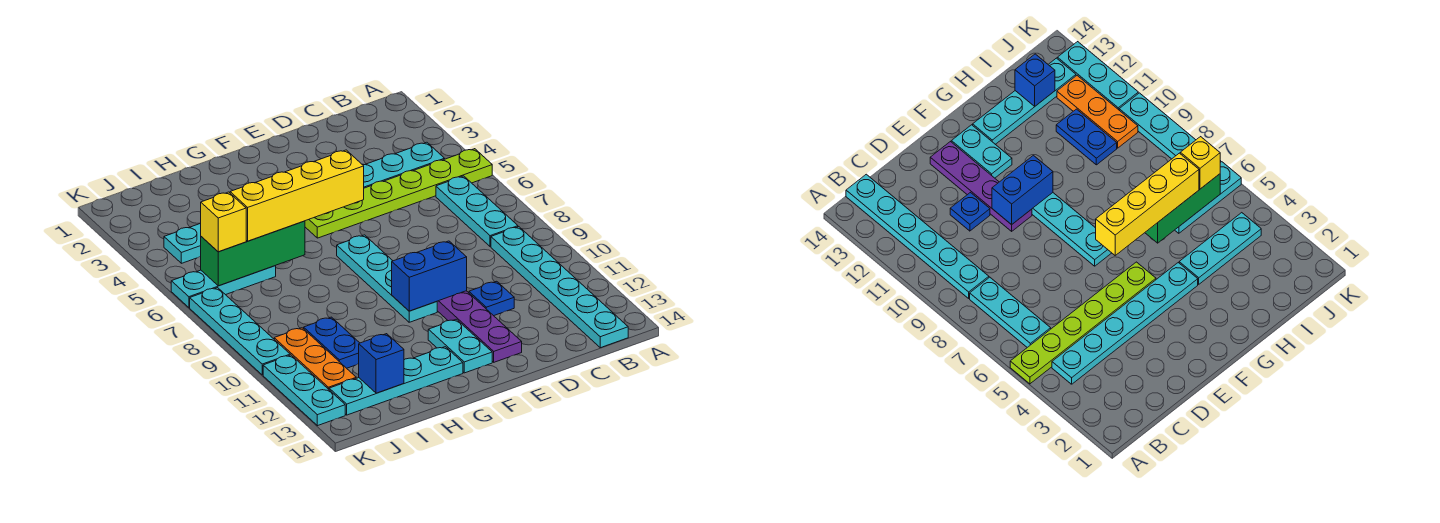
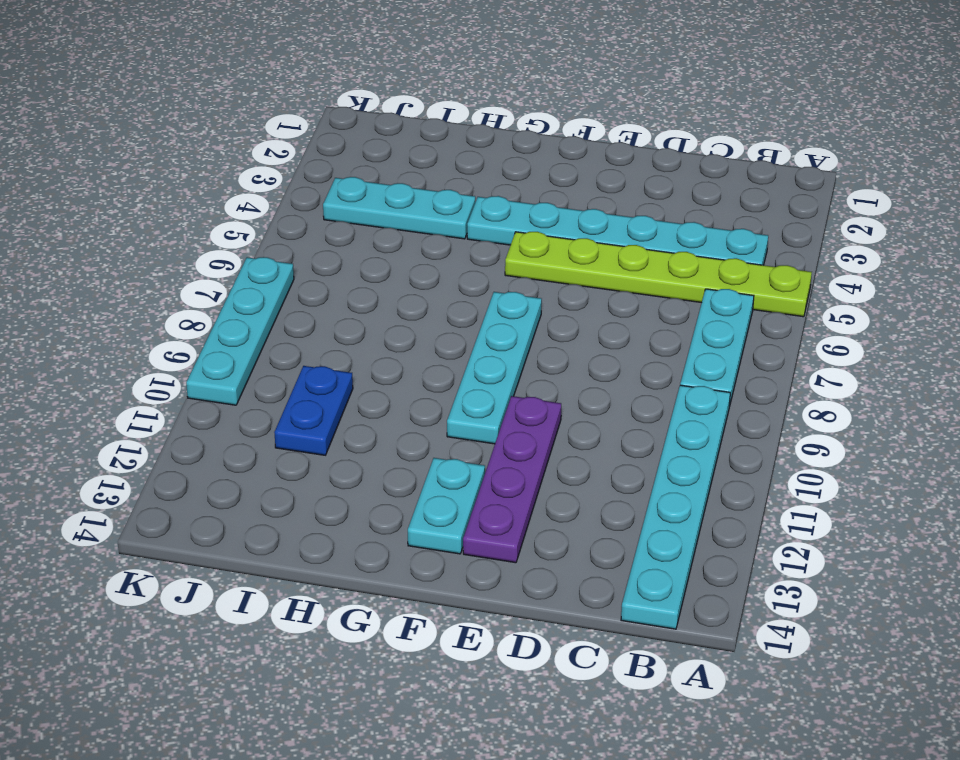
none -> blue 1x1 plate [469,281,514,316]
none -> cyan 1x4 plate [329,347,463,415]
none -> cyan 1x3 plate [171,266,276,308]

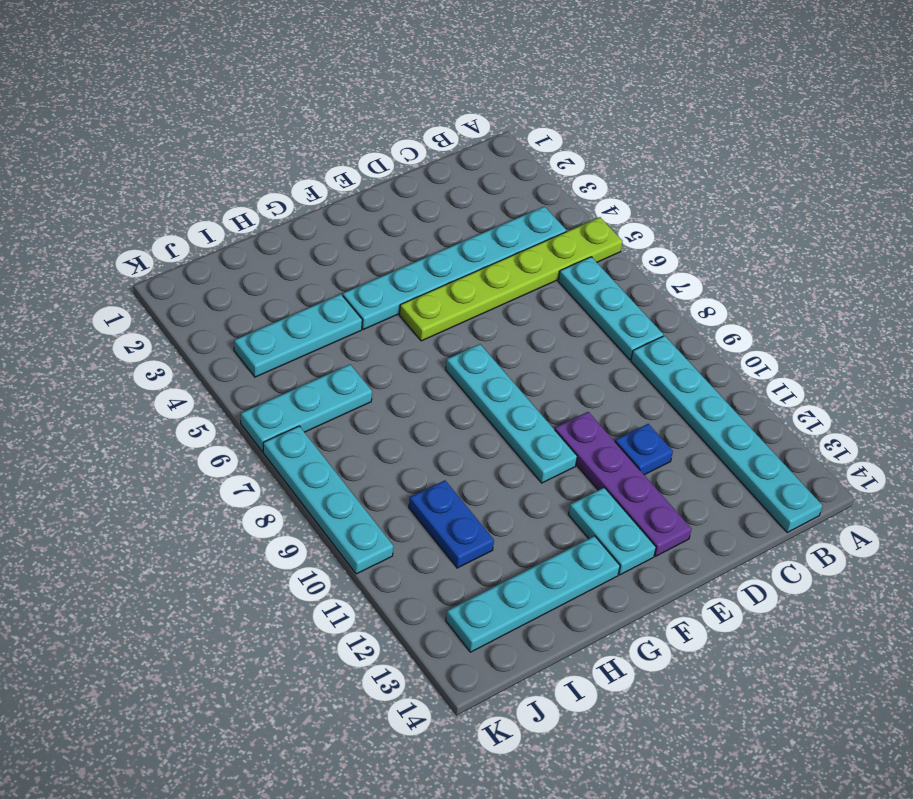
none -> orange 1x3 plate [274,328,356,389]
none -> cyan 1x3 plate [263,355,345,426]
none -> blue 1x2 brick [392,241,467,311]

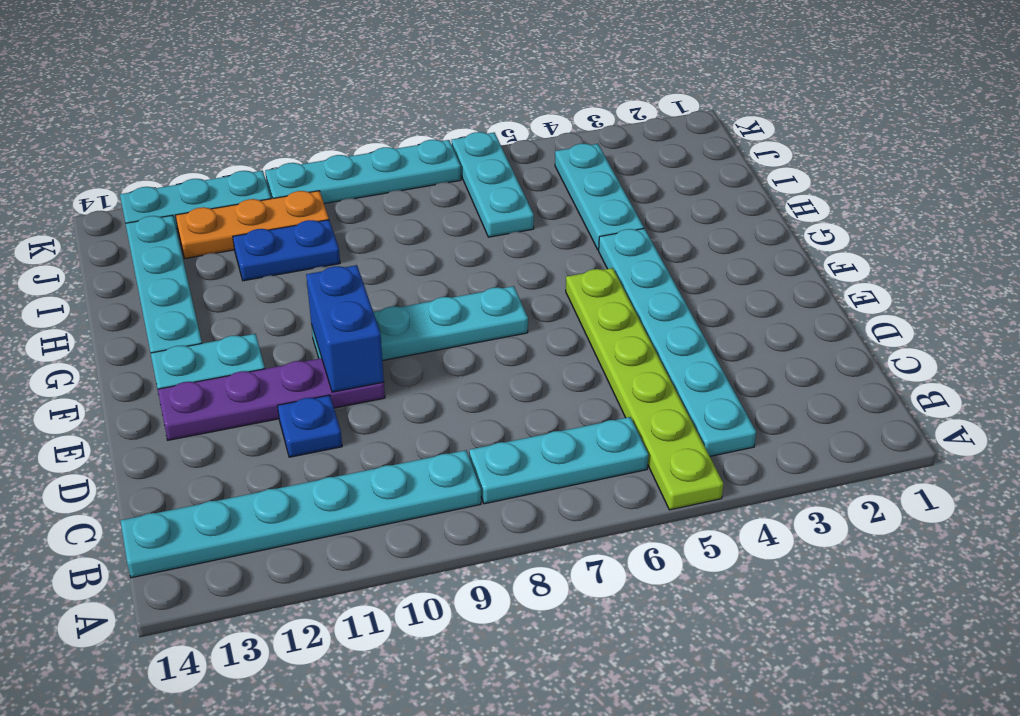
none -> green 1x3 brick [201,221,305,286]
none -> blue 1x1 brick [359,334,404,393]
none -> yellow 1x4 brick [230,150,364,241]

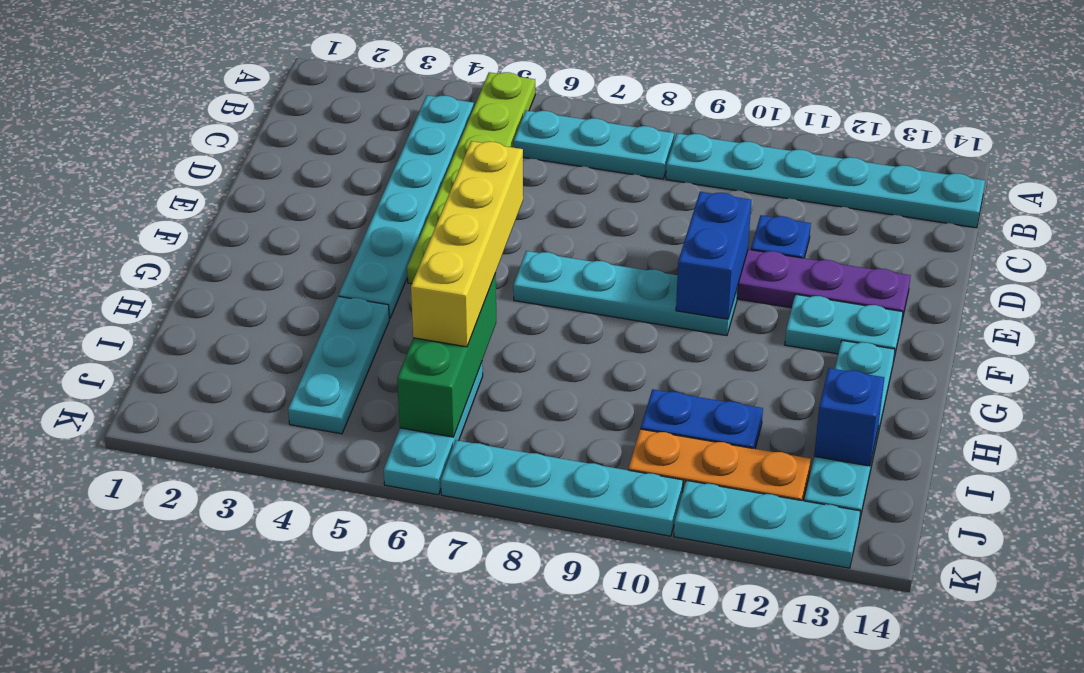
none -> yellow 1x1 brick [201,192,246,252]

